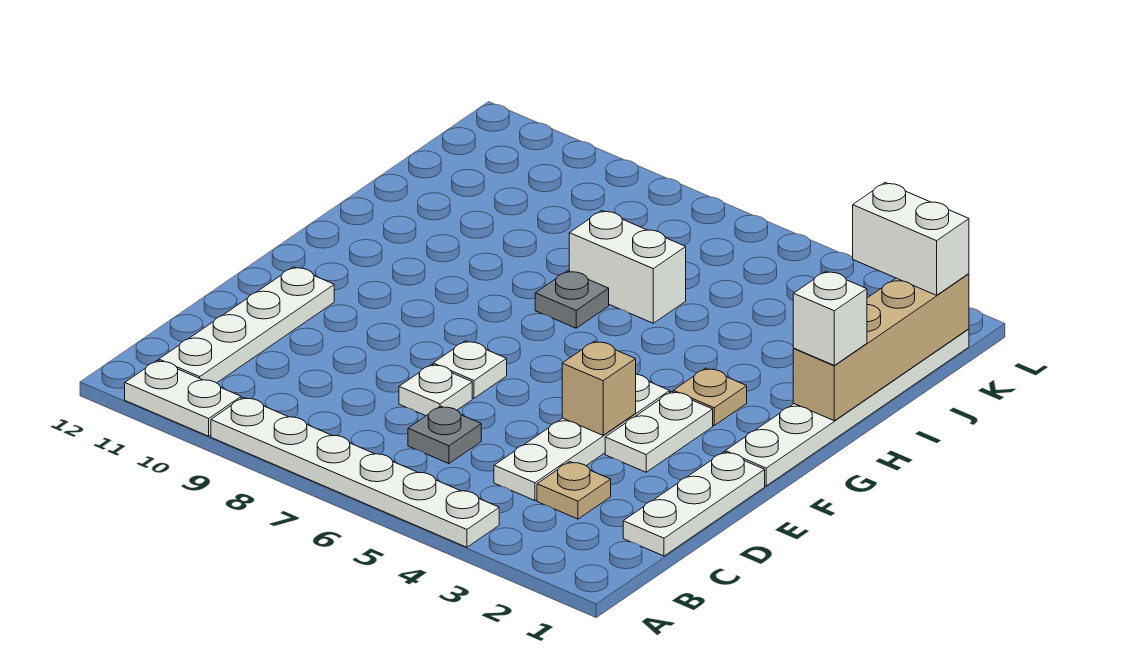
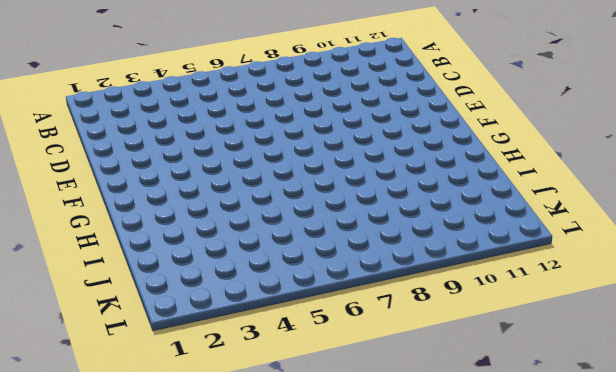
none -> white 1x6 plate [211,397,499,547]
none -> white 1x2 plate [125,360,241,436]
none -> white 1x4 plate [159,267,334,383]

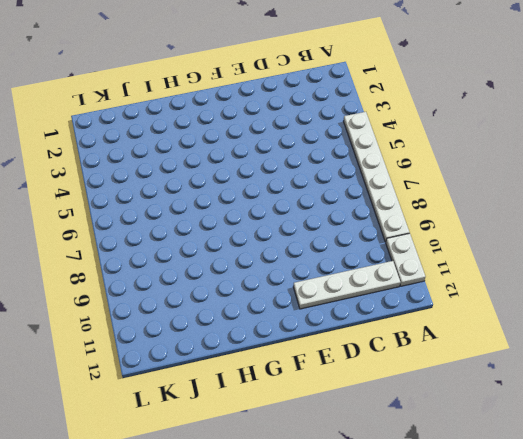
none -> white 1x3 plate [623,452,765,556]
none -> tan 1x1 plate [537,462,611,519]
none -> white 1x4 plate [494,374,670,501]

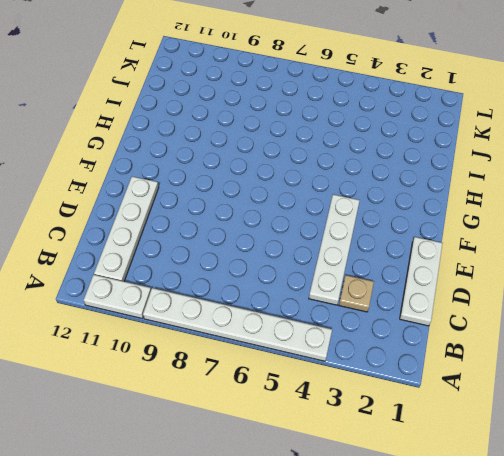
none -> grey 1x1 plate [408,406,481,464]
none -> white 1x1 plate [399,364,472,416]
none -> white 1x2 plate [605,392,713,472]

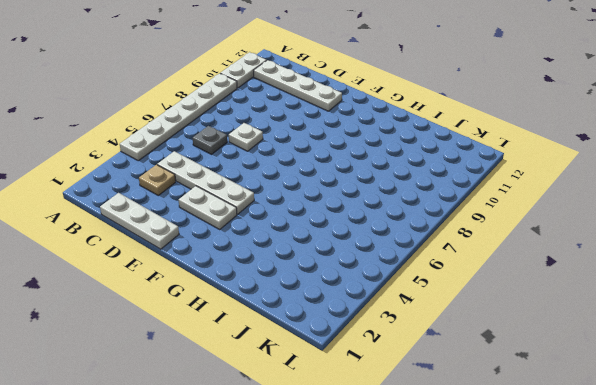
none -> white 1x1 plate [433,341,507,398]
none -> white 1x6 plate [725,329,969,486]
none -> tan 1x1 plate [673,368,747,425]

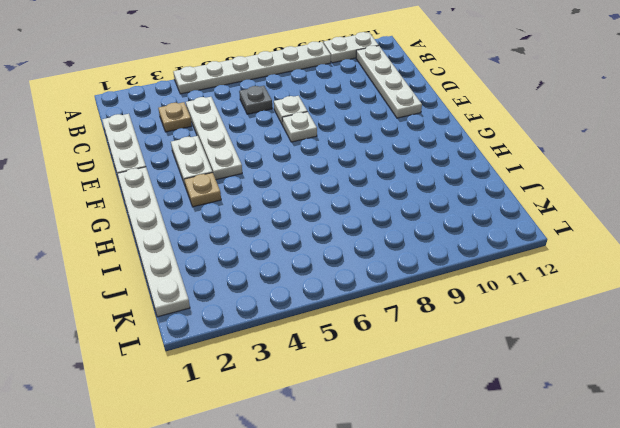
none -> grey 1x1 plate [535,271,609,328]
none -> white 1x2 brick [569,211,686,323]
none -> tan 1x1 brick [562,341,636,435]

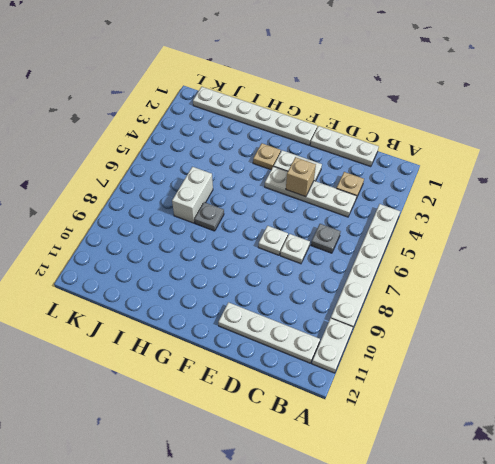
none -> tan 1x4 brick [793,274,969,421]
none -> white 1x1 brick [793,271,867,365]
none -> white 1x2 brick [853,183,969,295]

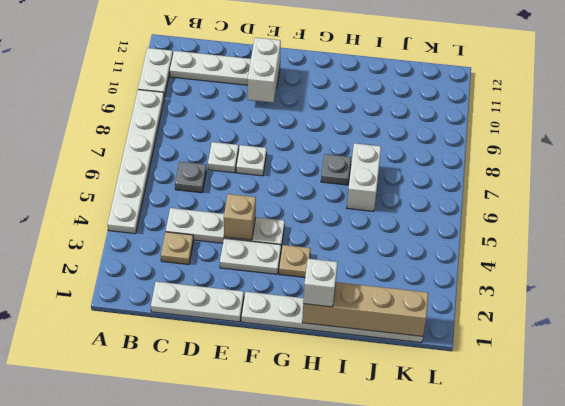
white 1x2 brick [248,38,281,103] -> white 1x2 brick moved to [853,183,969,295]

